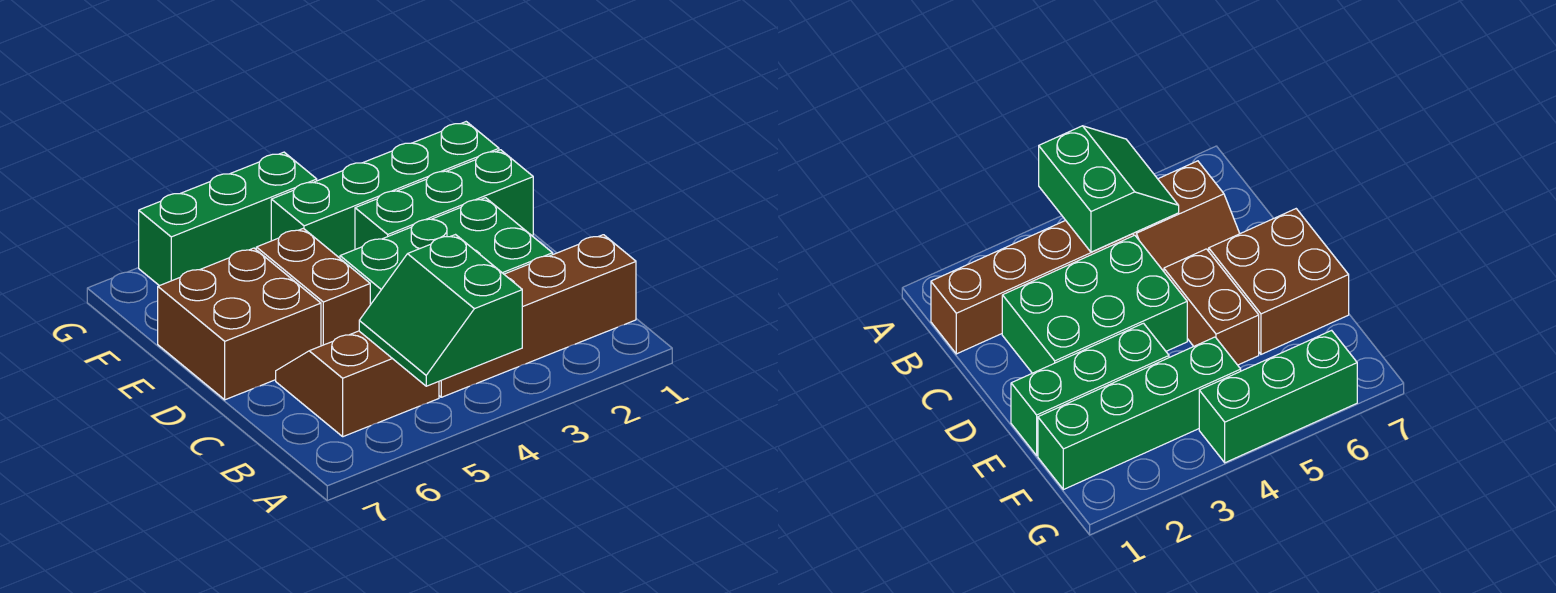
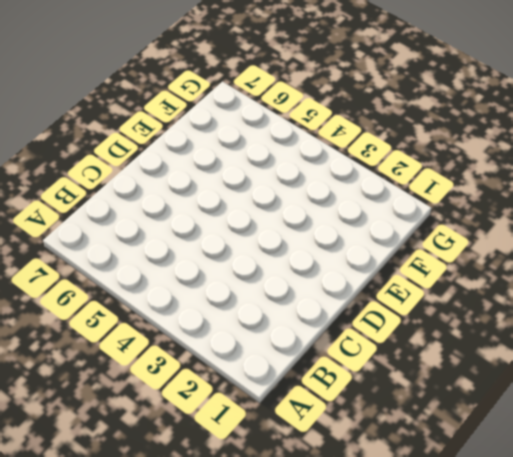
none -> brown 1x4 brick [439,235,636,397]
none -> brown 2x2 slope [276,331,439,437]

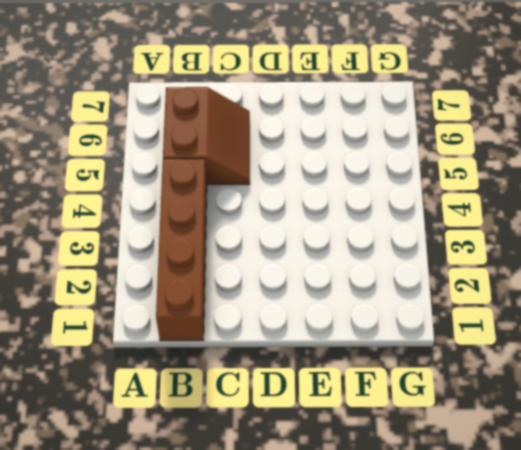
none -> green 2x3 brick [340,198,553,305]
none -> brown 1x2 brick [256,228,370,346]

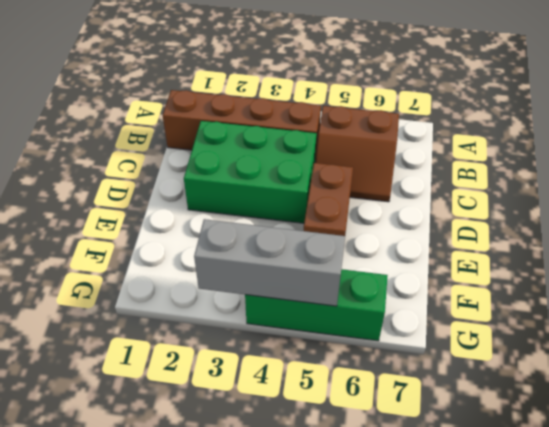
grey 1x3 brick [194,219,345,306] -> none
none -> brown 2x2 brick [158,248,321,400]
none -> green 1x3 brick [355,150,533,249]

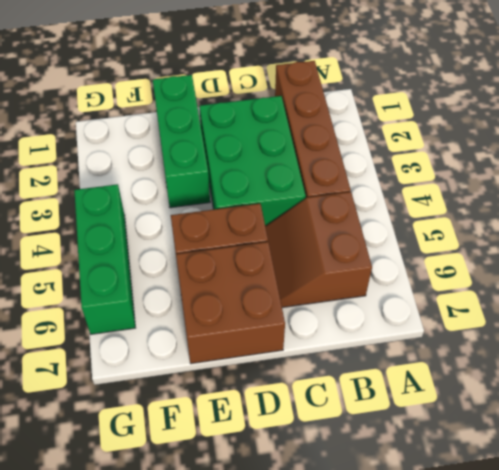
none -> green 1x4 brick [271,122,499,258]
none -> green 2x2 slope [359,235,522,386]

